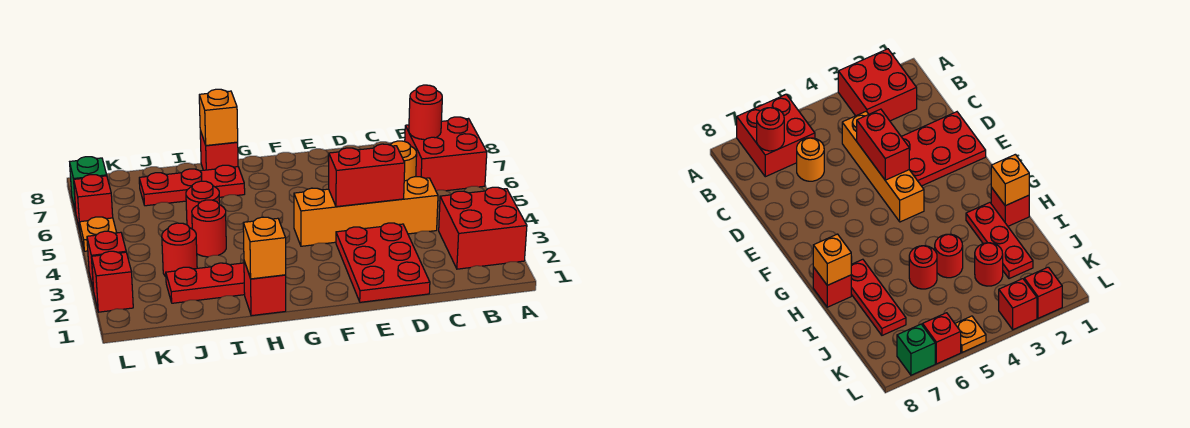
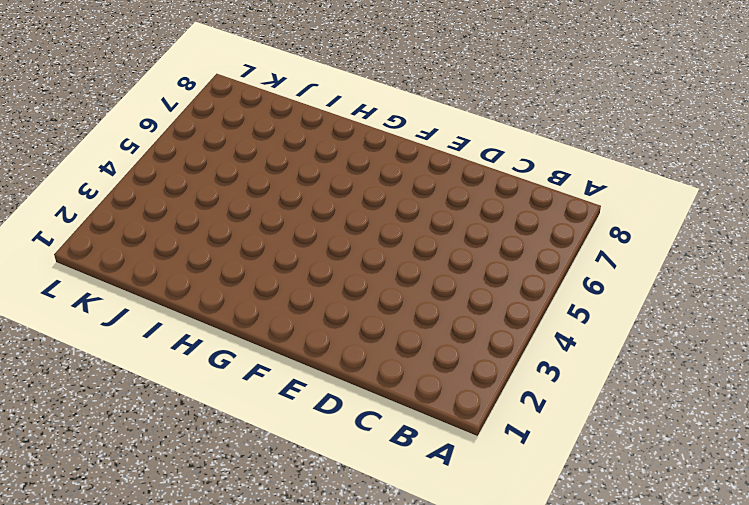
none -> red 2x2 brick [439,187,527,269]
none -> red 2x2 brick [405,117,487,191]
none -> orange 1x4 brick [294,177,438,246]

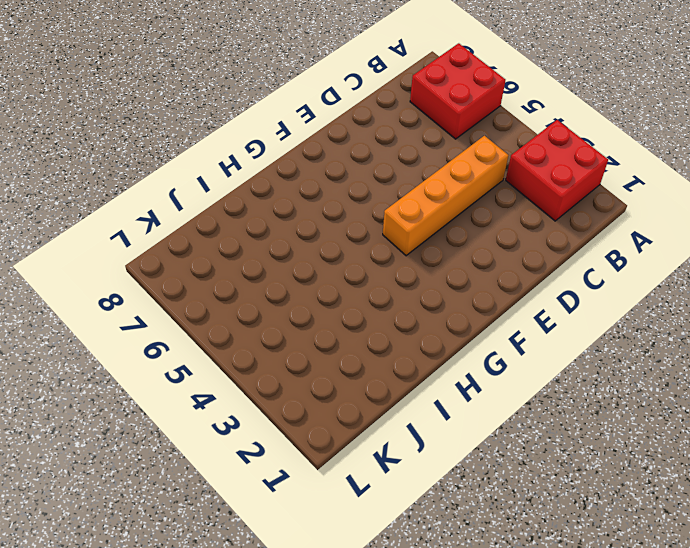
none -> orange 1x1 round brick [391,141,417,181]
none -> red 2x3 plate [336,223,430,302]
none -> red 1x1 brick [244,261,286,316]

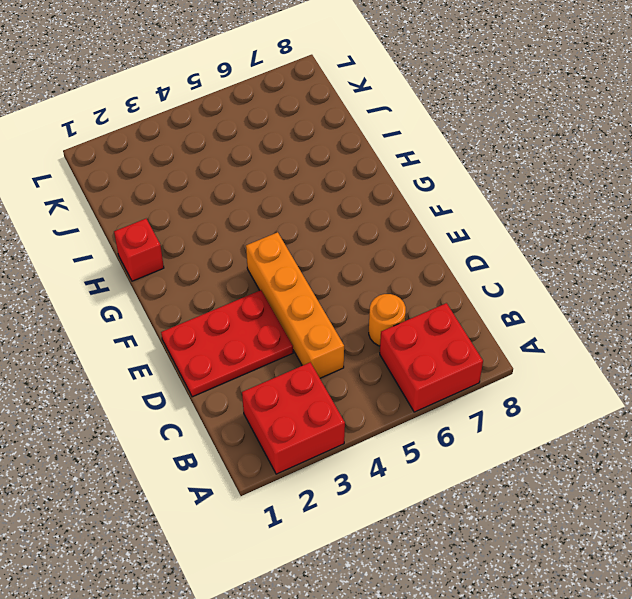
none -> red 1x3 plate [166,263,245,303]
none -> red 1x3 plate [139,165,245,206]
none -> red 1x1 brick [200,131,238,170]

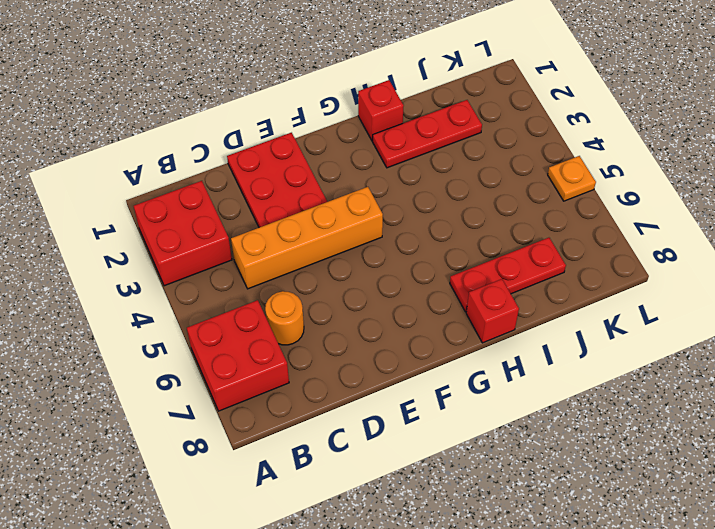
none -> red 1x1 round brick [192,200,226,257]
none -> red 1x1 round brick [186,181,220,229]
none -> red 1x1 round brick [162,223,197,277]

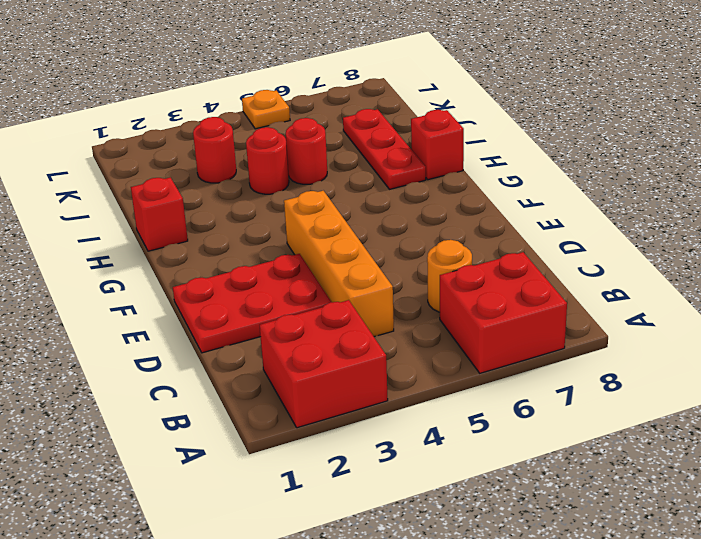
none -> red 1x3 plate [166,263,245,303]
none -> red 1x1 brick [92,251,133,312]
none -> red 1x1 brick [87,231,126,290]

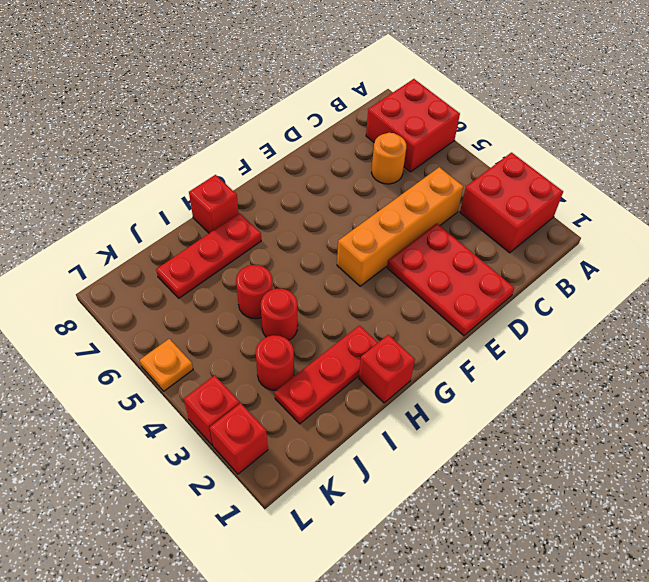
none -> red 1x1 brick [74,175,113,230]
none -> green 1x1 brick [70,157,107,212]
none -> red 1x1 round brick [409,85,442,140]

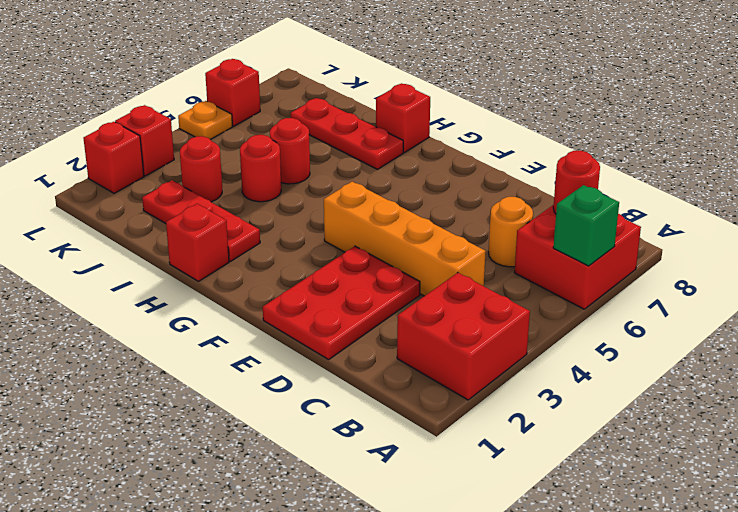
green 1x1 brick [553,185,619,266] -> green 1x1 brick moved to [70,157,107,212]
none -> red 1x2 brick [329,144,405,207]
none -> orange 1x1 brick [243,217,286,279]
none -> orange 1x1 brick [199,89,238,145]

